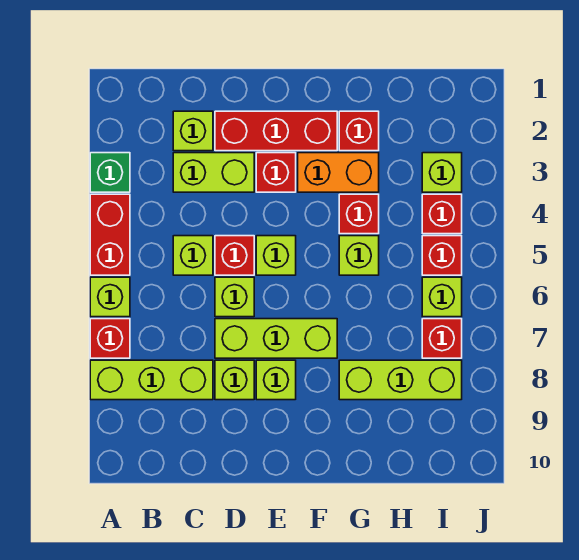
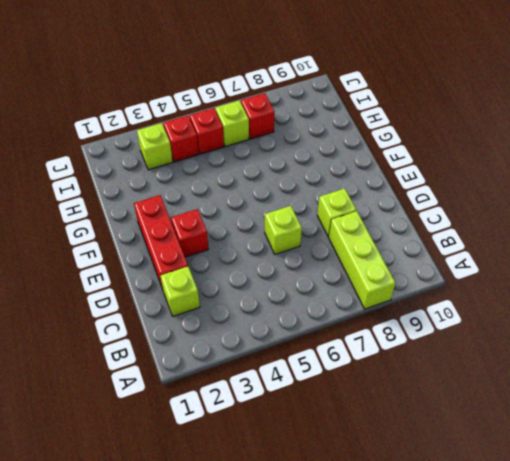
none -> green 1x1 brick [90,153,130,192]
none -> red 1x2 brick [90,194,130,275]
none -> lime 1x1 brick [90,277,130,317]

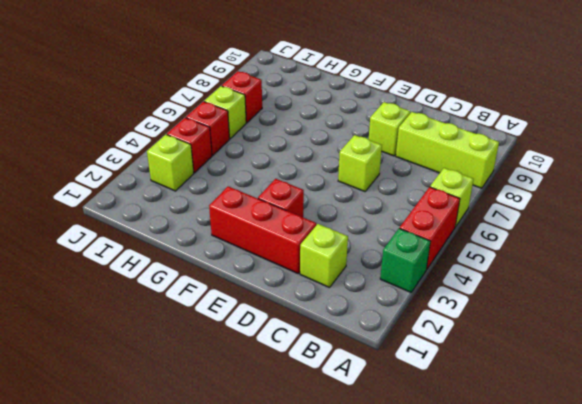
none -> red 1x1 brick [90,319,130,358]
none -> lime 1x2 brick [173,153,254,192]
none -> lime 1x1 brick [173,236,213,275]

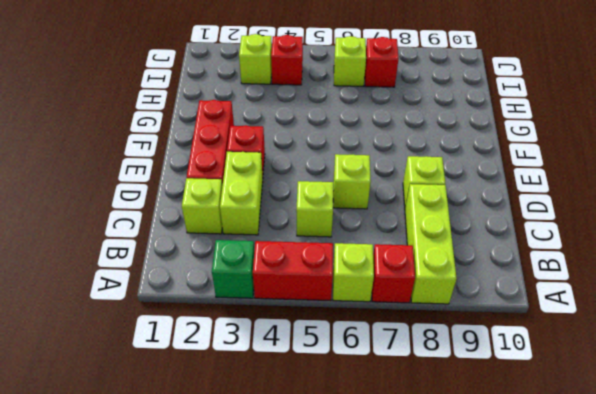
none -> red 1x1 brick [215,236,254,275]
none -> lime 1x3 brick [215,319,337,358]
none -> lime 1x1 brick [256,236,296,275]

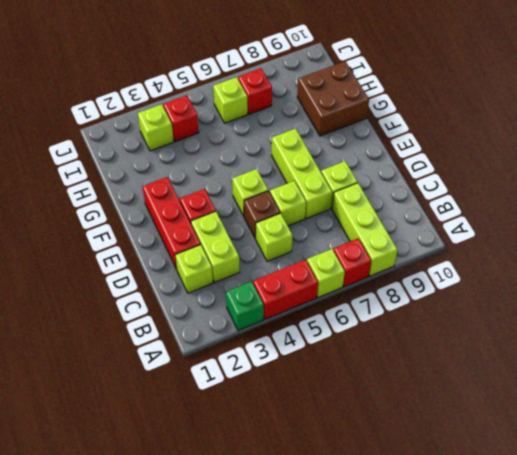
brown 1x1 brick [244,191,280,238] -> red 1x1 brick [215,236,254,275]
brown 2x2 brick [297,61,369,136] -> none
none -> lime 1x1 brick [256,360,296,400]
none -> orange 1x2 brick [298,153,379,192]
none -> red 1x1 brick [339,111,379,151]

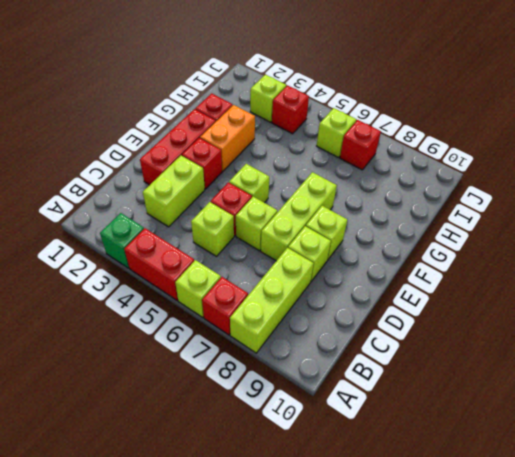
none -> lime 1x1 brick [173,111,213,151]
none -> red 1x1 brick [339,194,379,234]
none -> lime 1x1 brick [339,236,379,275]

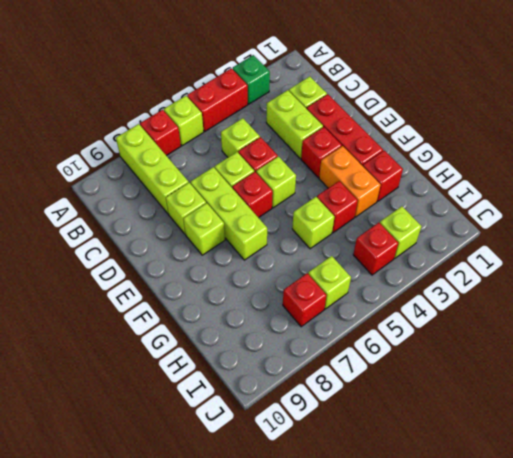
red 1x1 brick [232,172,273,218] -> red 1x1 brick moved to [422,236,462,275]
none -> lime 1x3 brick [339,360,462,400]

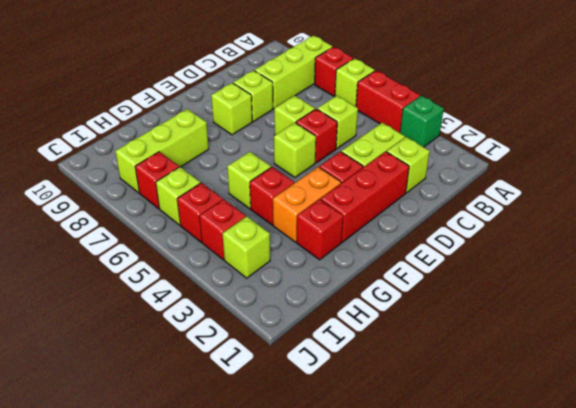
none -> lime 1x3 brick [215,319,337,358]

